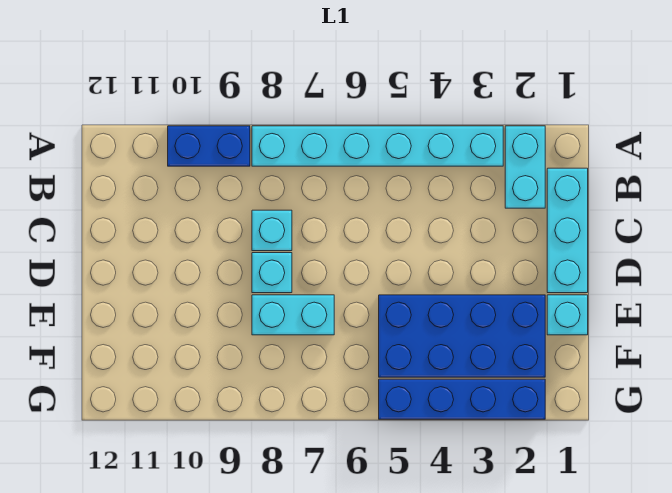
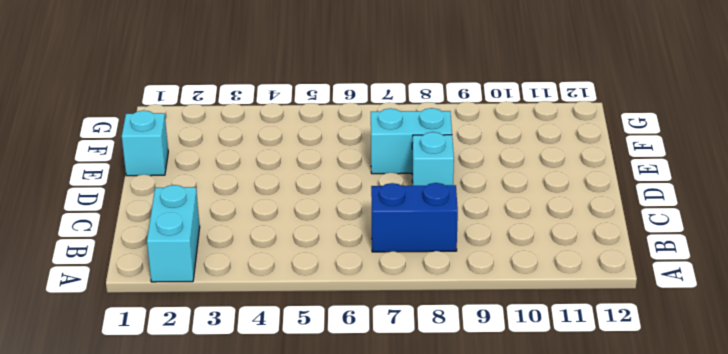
blue 1x2 brick [371,183,458,252] -> blue 1x2 brick moved to [168,126,250,166]
none -> cyan 1x6 brick [252,126,503,166]
none -> cyan 1x3 brick [547,168,588,293]

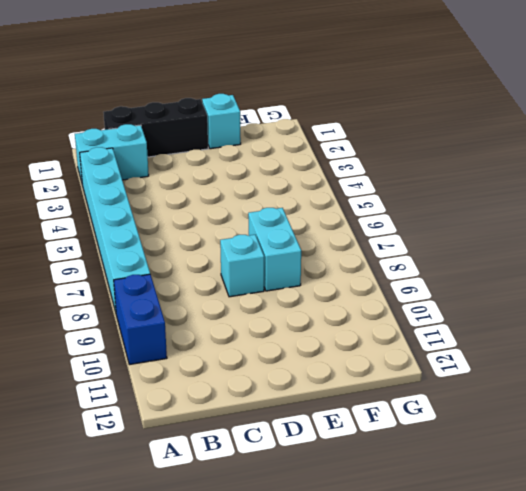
black 1x3 brick [104,98,208,157] -> cyan 1x3 brick [547,168,588,293]
none -> cyan 1x1 brick [252,210,292,251]
none -> blue 2x4 brick [379,295,545,377]

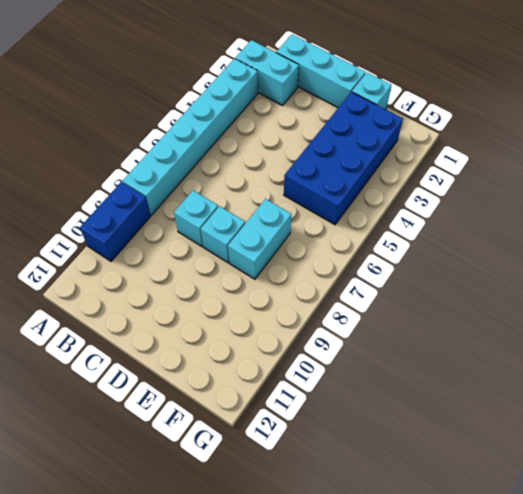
none -> blue 1x4 brick [379,379,545,419]

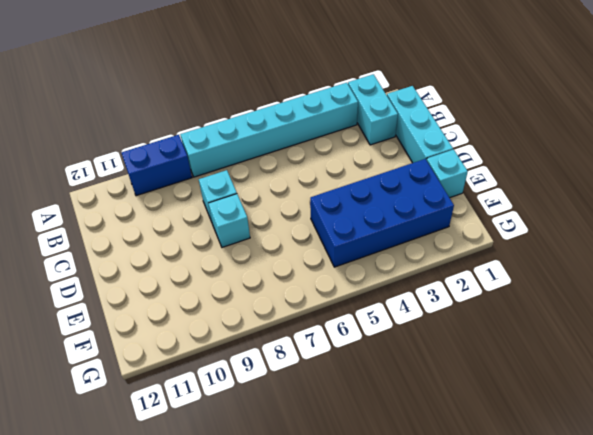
none -> cyan 1x2 brick [252,295,334,335]
none -> blue 1x4 brick [379,379,545,419]

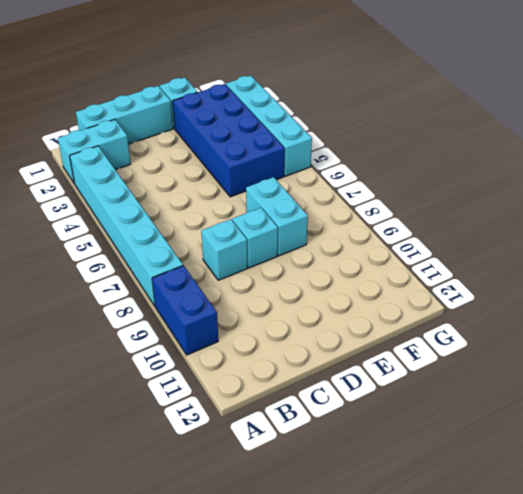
cyan 1x4 brick [226,75,312,176] -> blue 1x4 brick [379,379,545,419]

